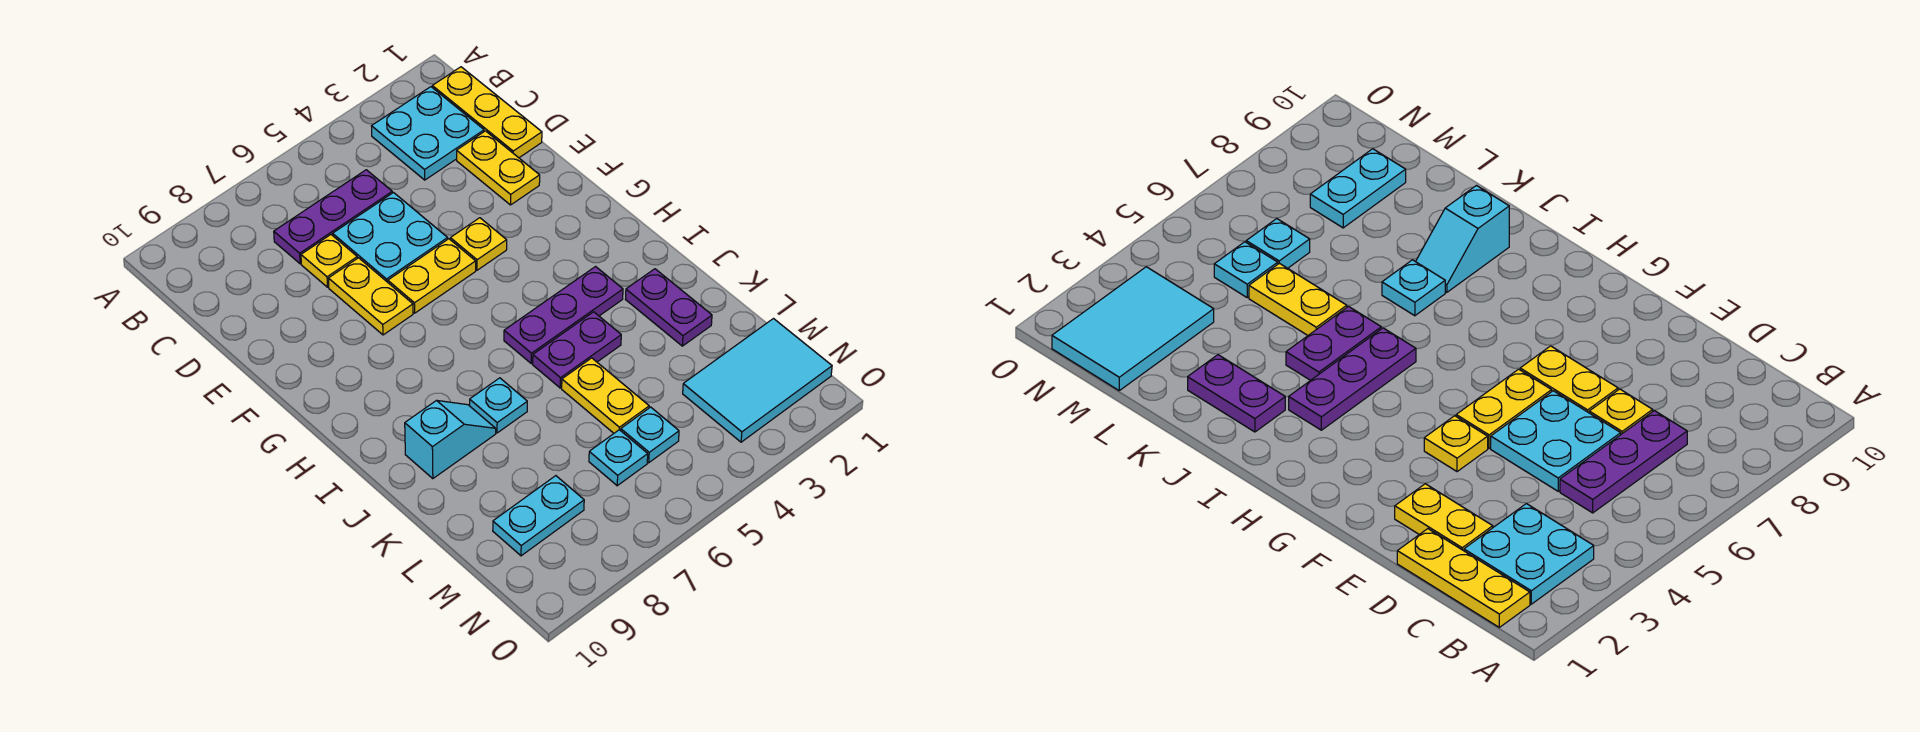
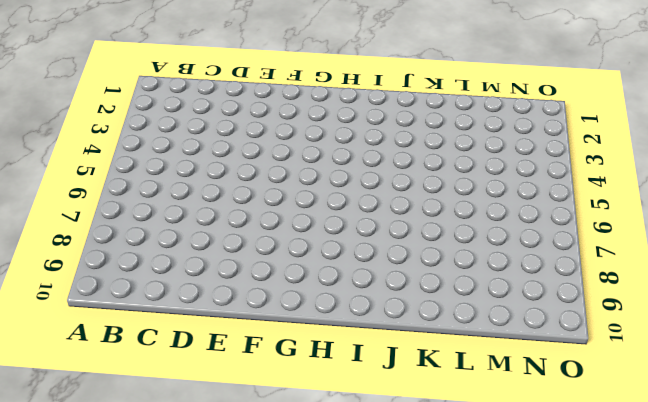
none -> yellow 1x3 plate [432,67,542,158]
none -> cyan 2x2 plate [371,87,484,180]
none -> purple 1x3 plate [274,170,392,264]

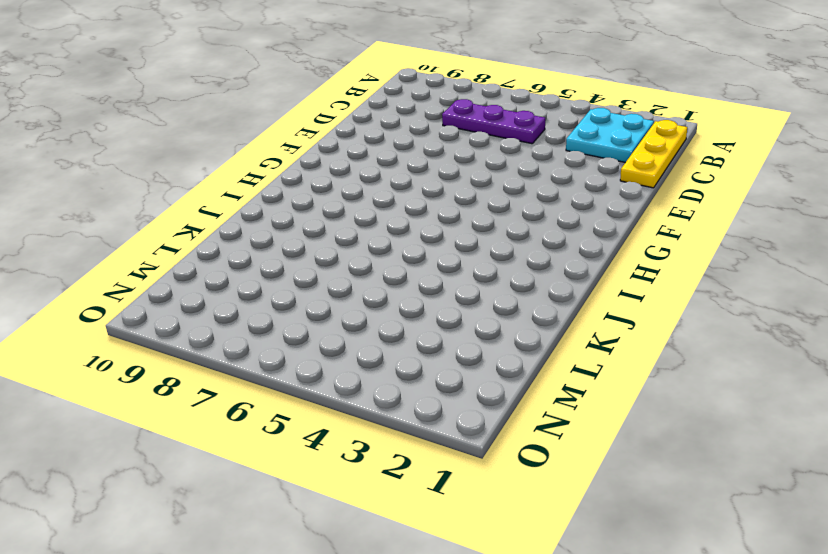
none -> yellow 1x2 plate [457,131,540,205]
none -> cyan 2x2 plate [333,193,448,282]
none -> yellow 1x1 plate [301,235,357,287]

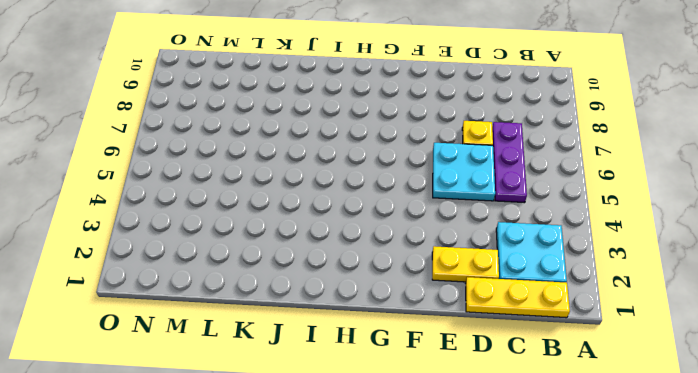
none -> yellow 1x2 plate [328,258,413,335]
none -> yellow 1x1 plate [450,218,507,270]
none -> yellow 1x2 plate [388,239,476,313]

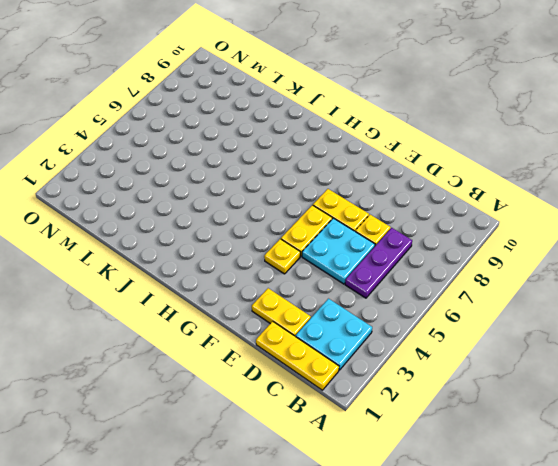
none -> purple 1x3 plate [504,267,623,364]
none -> purple 1x2 plate [626,269,712,346]
none -> purple 1x2 plate [533,312,621,388]

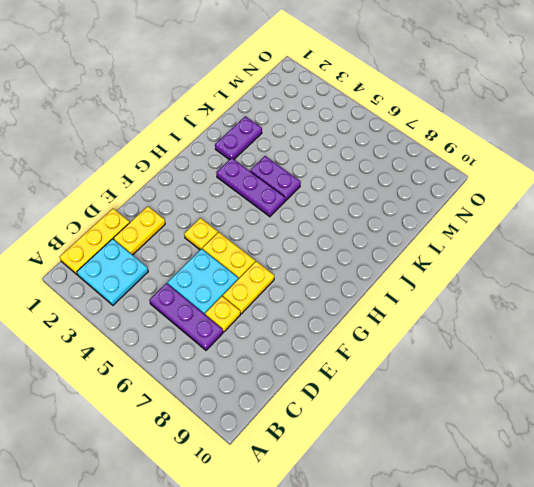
none -> cyan 1x1 plate [470,378,527,433]
none -> cyan 1x2 slope [405,400,496,479]
none -> yellow 1x2 plate [562,358,649,433]

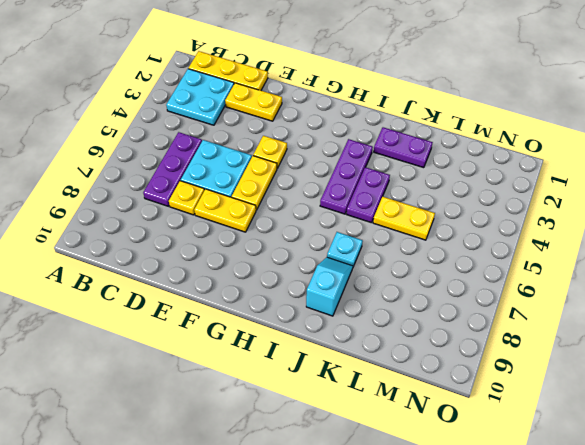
none -> cyan 2x3 tile [683,319,832,442]
none -> cyan 1x1 plate [621,407,679,463]
none -> cyan 1x1 plate [589,430,648,486]

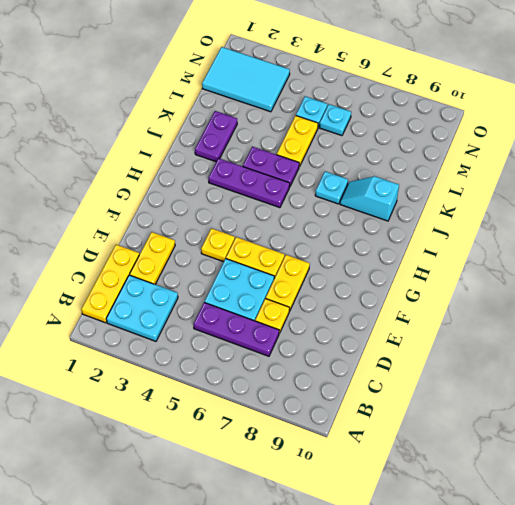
none -> cyan 1x2 plate [493,476,584,556]

